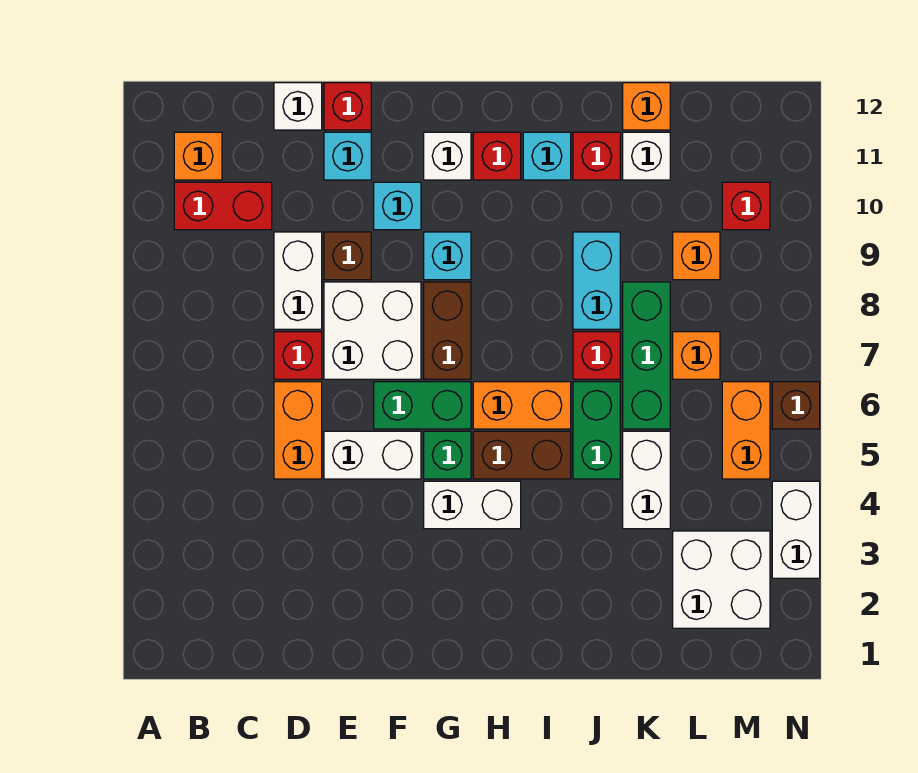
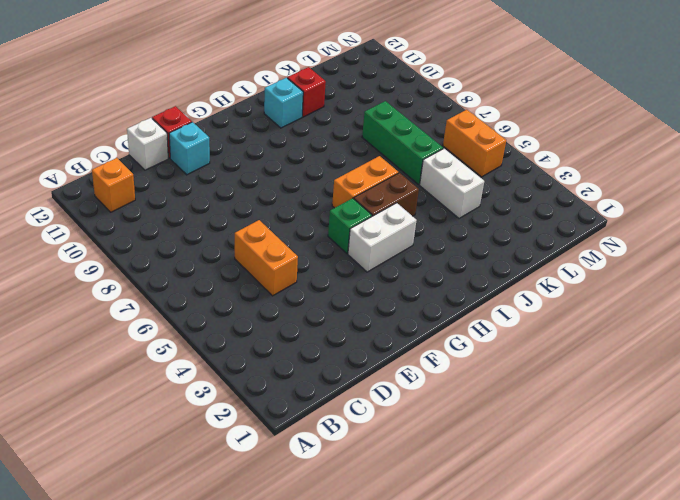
none -> red 1x2 brick [174,182,272,230]
none -> red 1x1 brick [274,332,322,379]
none -> white 1x2 brick [274,232,322,329]
none -> white 1x2 brick [324,431,421,479]

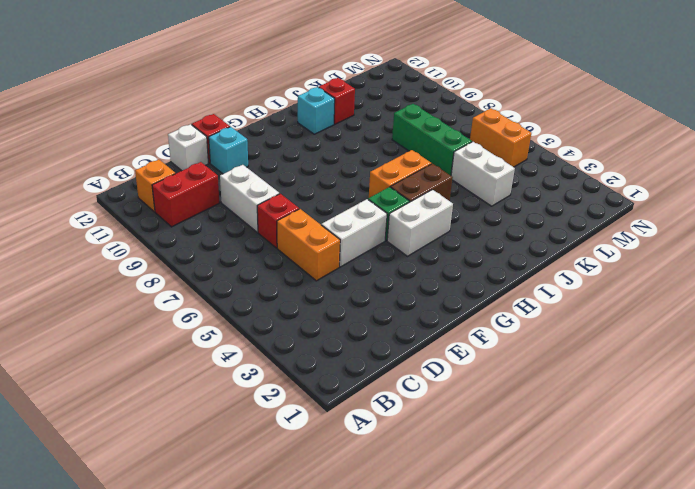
none -> white 2x2 brick [324,282,421,379]
none -> brown 1x1 brick [324,232,371,280]
none -> green 1x2 brick [374,382,471,429]
none -> cyan 1x1 brick [374,182,421,230]

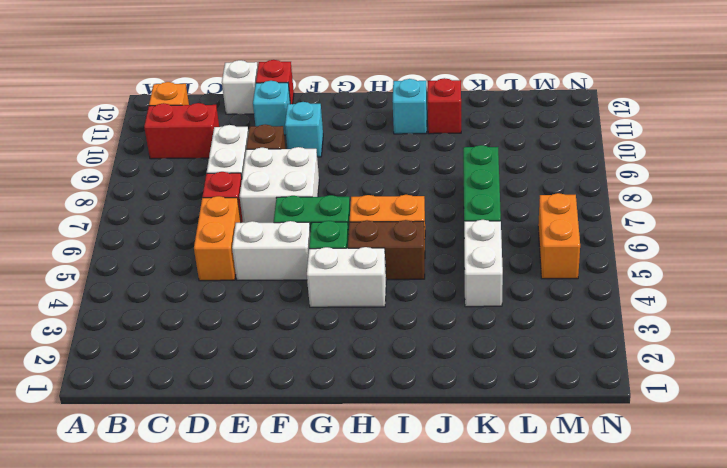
none -> brown 1x2 brick [424,282,471,379]
none -> cyan 1x1 brick [424,232,471,280]
none -> white 1x1 brick [424,132,471,180]
none -> red 1x1 brick [473,132,521,180]

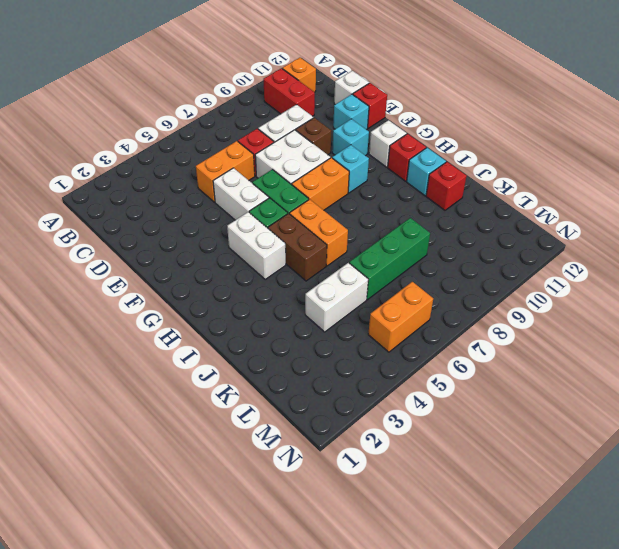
orange 1x2 brick [292,158,349,210] -> brown 1x2 brick [424,282,471,379]
none -> green 1x2 brick [573,382,620,479]
none -> red 1x1 brick [573,332,620,379]
none -> cyan 1x2 brick [573,232,620,329]
none -> white 1x1 brick [623,132,670,180]

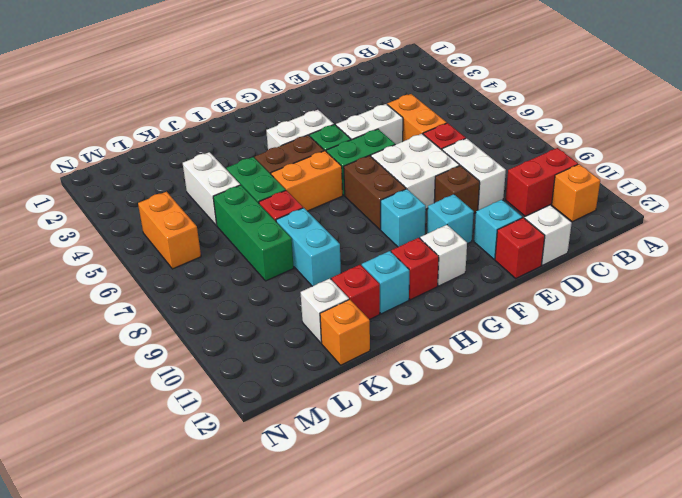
none -> white 2x2 brick [673,531,770,628]
none -> orange 1x1 brick [673,332,720,379]
none -> orange 1x1 brick [673,232,720,280]
none -> red 1x1 brick [722,182,770,230]

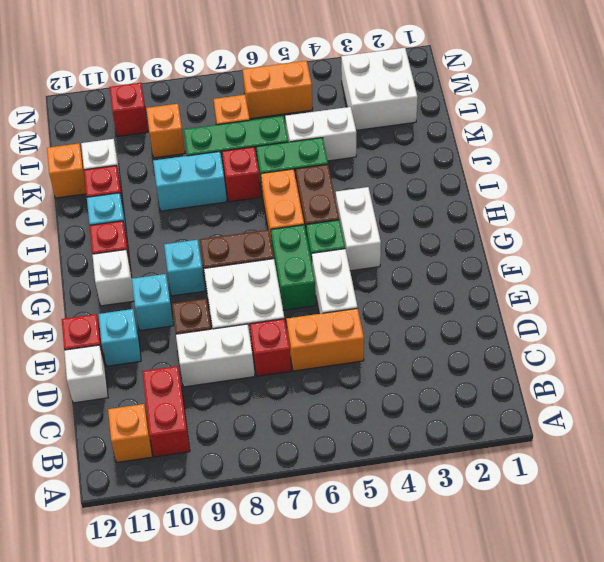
none -> white 1x2 brick [772,481,820,578]
none -> brown 1x1 brick [772,382,820,429]

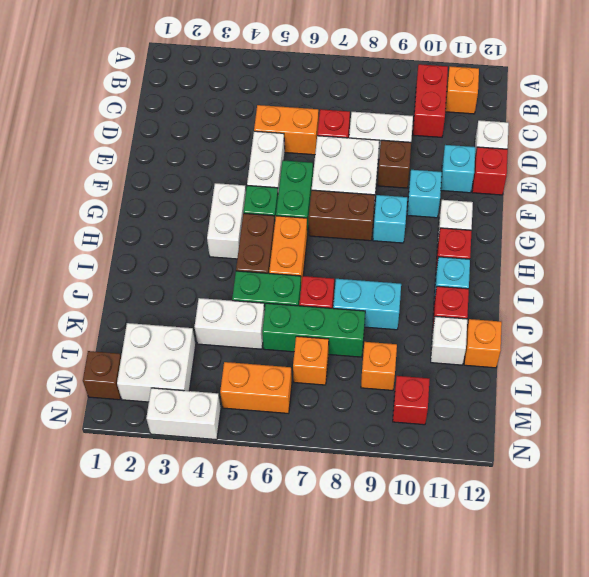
brown 1x1 brick [83,351,121,400] -> brown 1x1 brick moved to [772,382,820,429]

